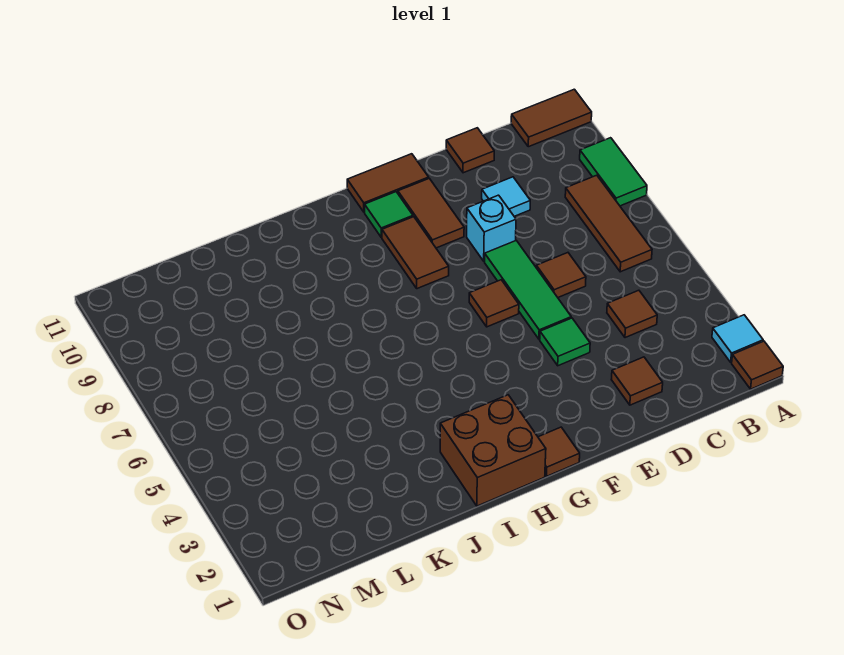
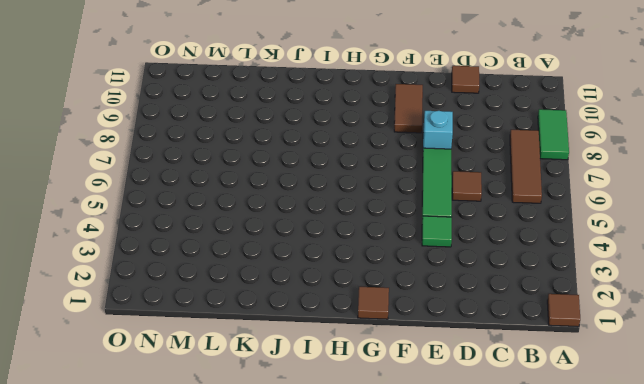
none -> cyan 1x1 tile [712,315,763,362]
none -> brown 1x2 tile [511,89,592,147]
none -> brown 1x1 tile [607,290,657,338]

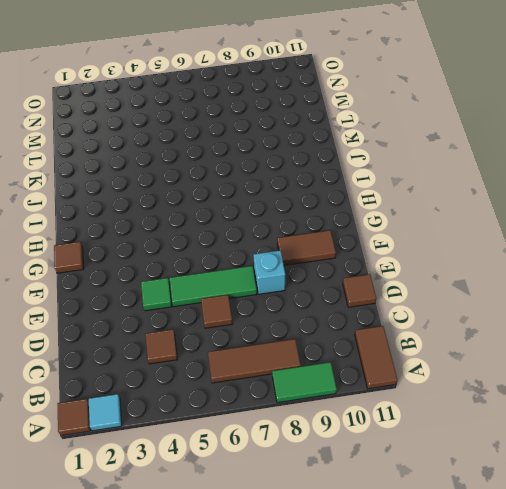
none -> brown 1x1 tile [611,357,663,405]
none -> cyan 1x1 tile [482,177,530,216]
none -> brown 1x1 tile [469,280,519,327]

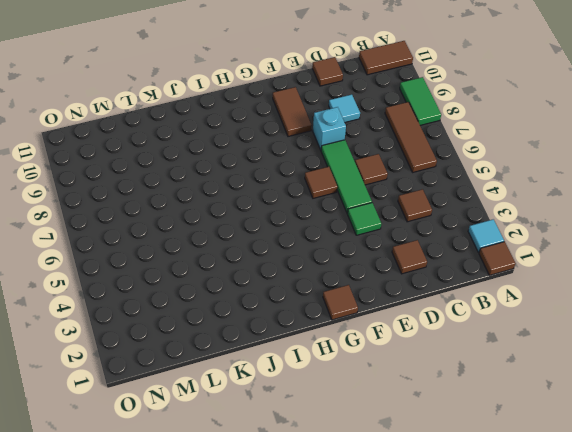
none -> brown 1x2 tile [347,154,429,212]
none -> brown 1x2 tile [382,217,449,289]
none -> green 1x1 tile [365,192,413,237]

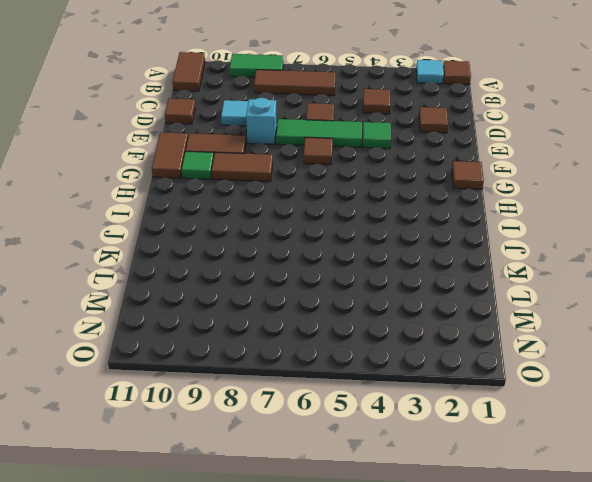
none -> brown 2x2 brick [440,395,546,506]

